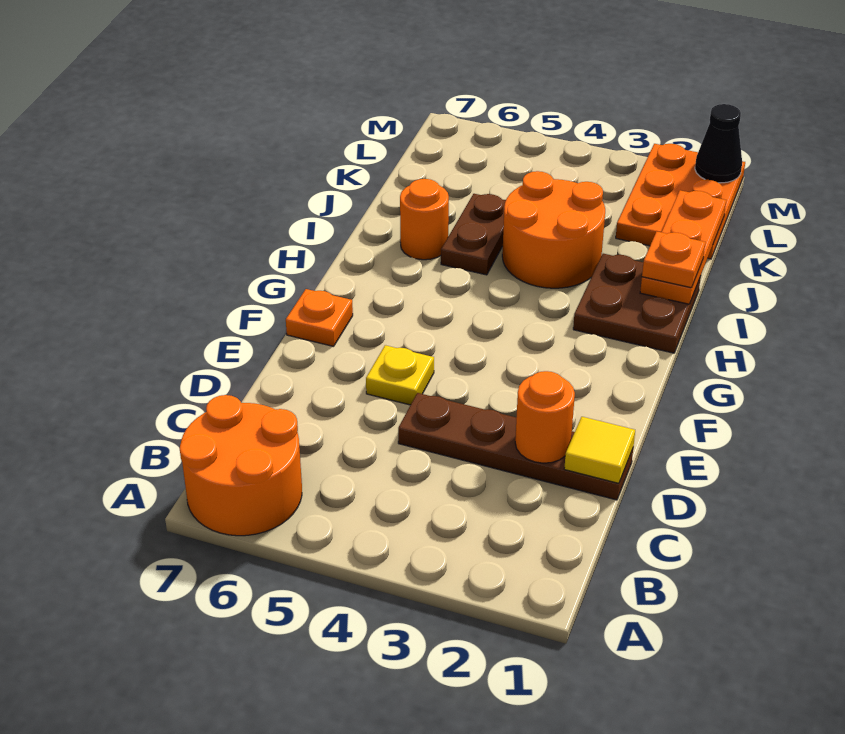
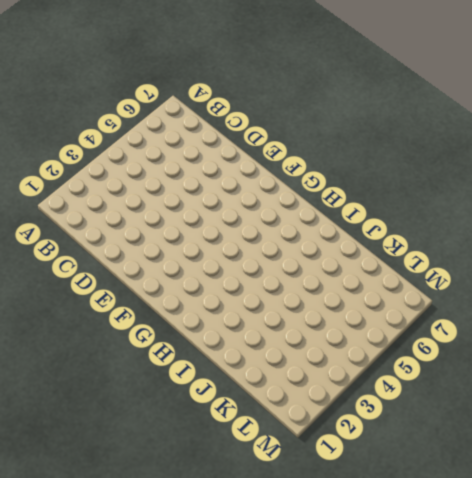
none -> orange 2x2 round brick [180,395,302,536]
none -> brown 1x4 plate [398,393,633,500]
none -> yellow 1x1 plate [366,345,434,405]

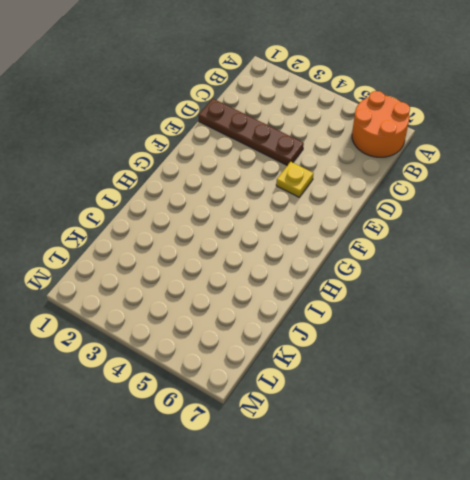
none -> orange 1x1 plate [286,289,353,346]
none -> brown 2x2 plate [573,254,701,353]
none -> orange 2x2 round brick [502,171,605,288]

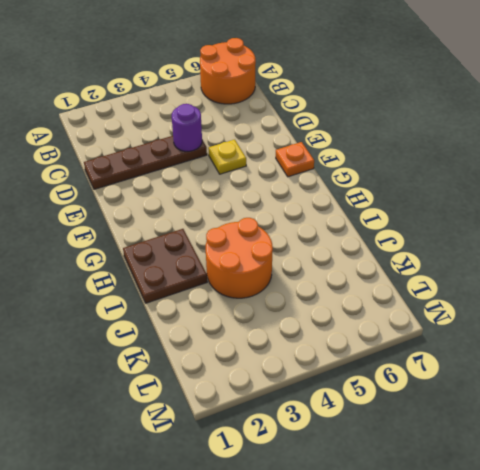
purple 1x1 round brick [172,104,202,151] -> none
none -> brown 1x2 plate [441,194,506,275]
none -> orange 1x1 round brick [400,179,449,260]
none -> orange 2x3 plate [616,144,745,259]

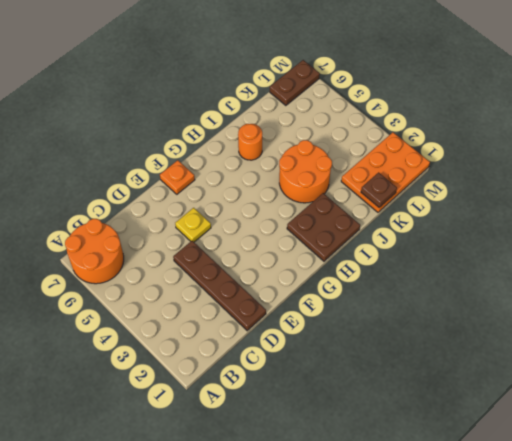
brown 1x1 plate [361,172,397,207] -> orange 1x3 plate [640,190,726,304]
brown 1x2 plate [270,60,320,106] -> brown 1x2 plate moved to [441,194,506,275]
none -> yellow 1x1 tile [564,417,635,483]
none -> orange 1x1 round brick [515,371,575,463]
none -> black 1x1 cone [695,104,742,183]

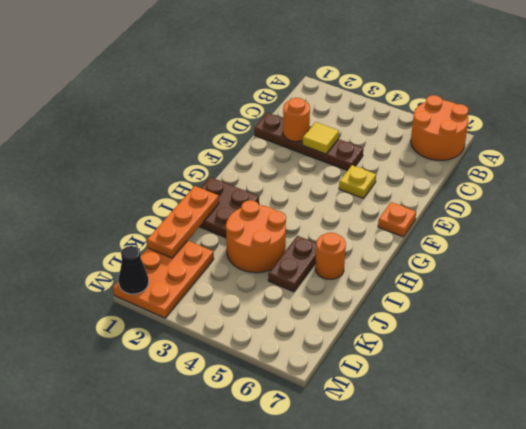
yellow 1x1 tile [303,122,339,154] -> yellow 1x1 tile moved to [564,417,635,483]
none -> orange 1x1 plate [642,231,705,288]

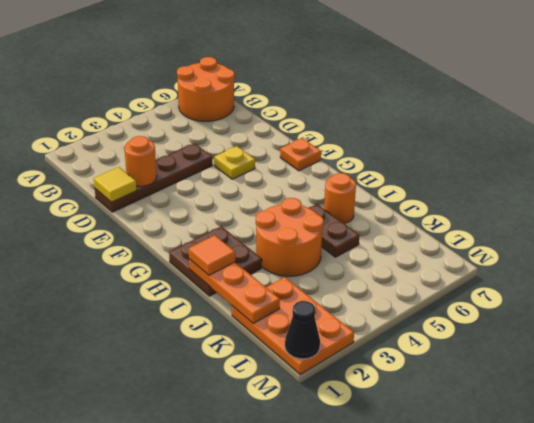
orange 1x1 tile [189,235,235,275] -> orange 1x1 plate [642,231,705,288]

